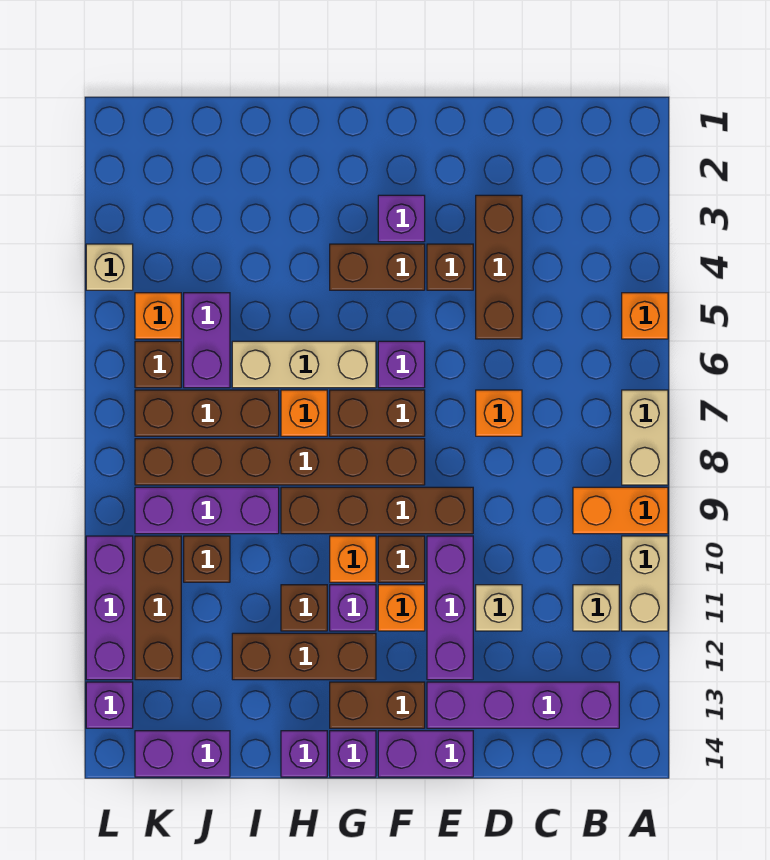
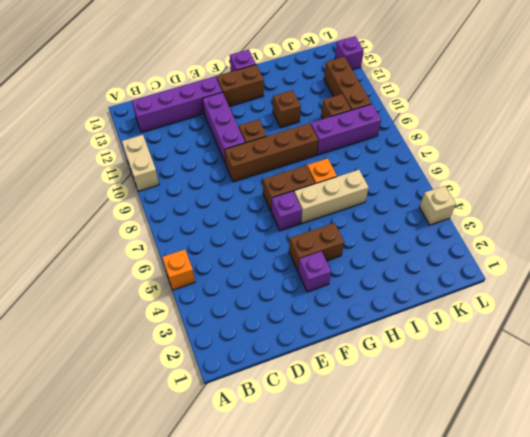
none -> tan 1x2 brick [622,390,668,485]
none -> orange 1x2 brick [573,487,668,534]
none -> tan 1x1 brick [573,585,619,631]
none -> brown 1x3 brick [476,195,522,339]

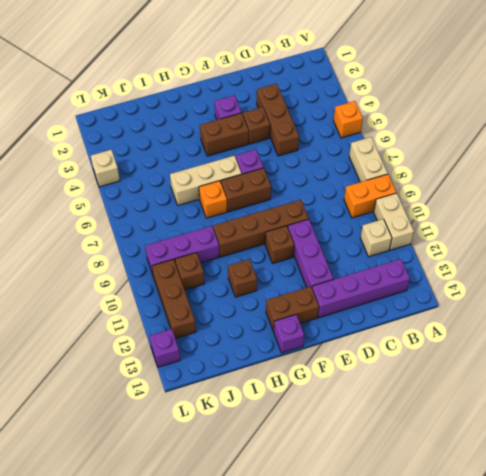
none -> orange 1x1 brick [476,390,522,436]
none -> tan 1x1 brick [476,585,522,631]
none -> purple 1x2 brick [378,731,473,777]
none -> brown 1x6 brick [135,439,425,485]

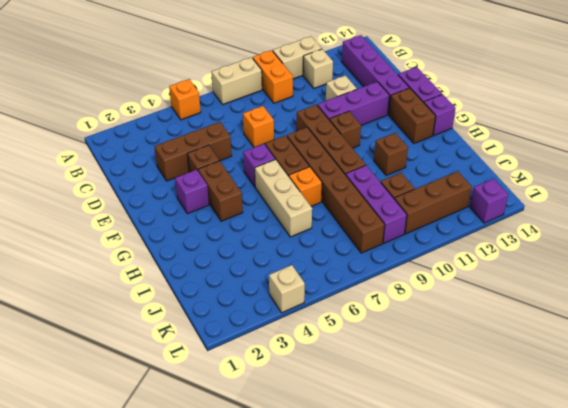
none -> orange 1x1 brick [378,585,425,631]
none -> orange 1x1 brick [330,536,376,582]
none -> purple 1x1 brick [330,585,376,631]
none -> brown 1x3 brick [232,633,376,680]

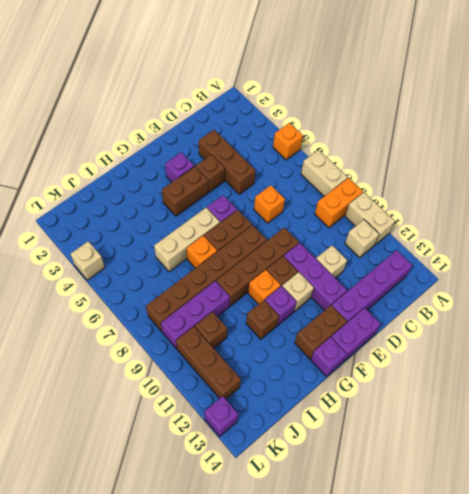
tan 1x1 brick [282,272,314,311] -> orange 1x1 brick [378,585,425,631]
none -> brown 1x3 brick [232,633,376,680]
none -> purple 1x1 brick [281,731,327,777]
none -> brown 1x3 brick [135,390,279,436]
none -> purple 1x2 brick [184,293,230,388]

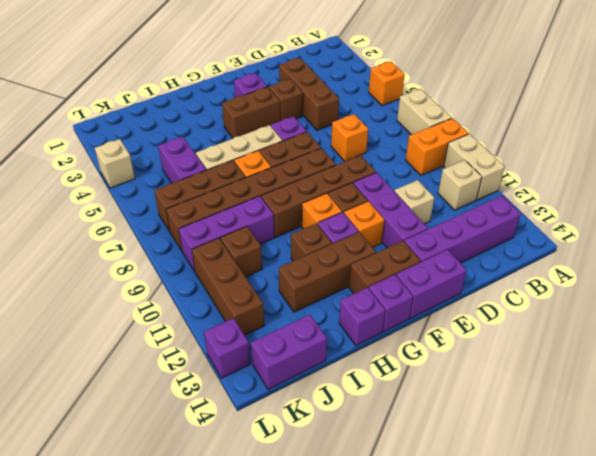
none -> orange 1x1 brick [135,293,181,339]
none -> brown 1x1 brick [135,341,181,388]
none -> purple 1x3 brick [86,536,133,680]

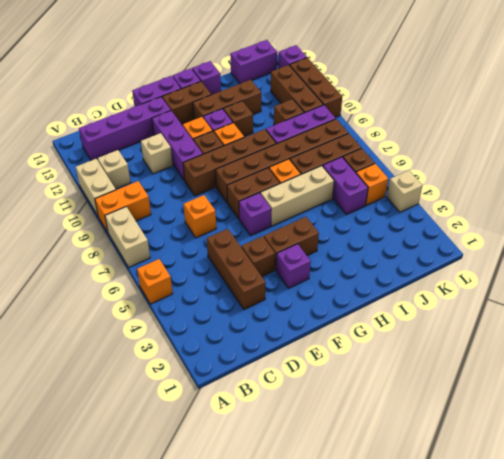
brown 1x3 brick [290,58,342,118] -> purple 1x3 brick [86,536,133,680]

